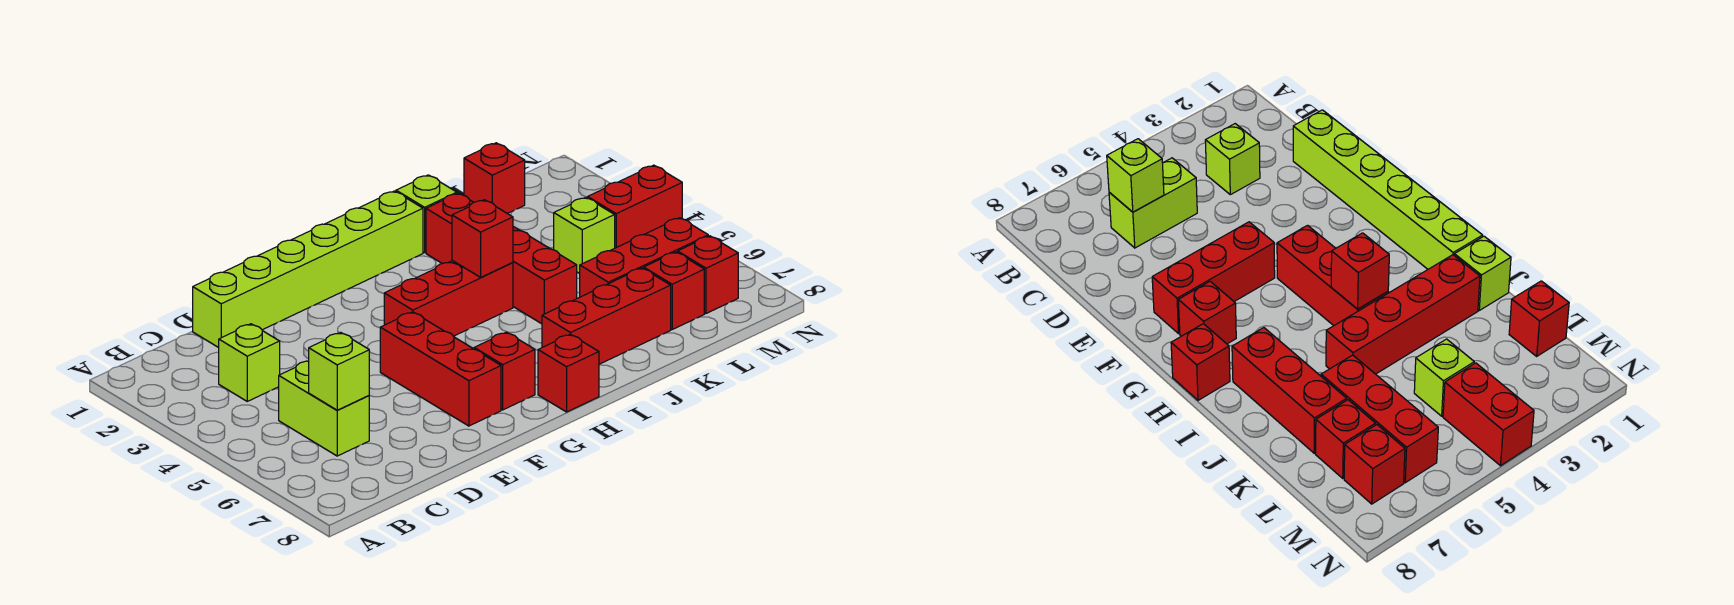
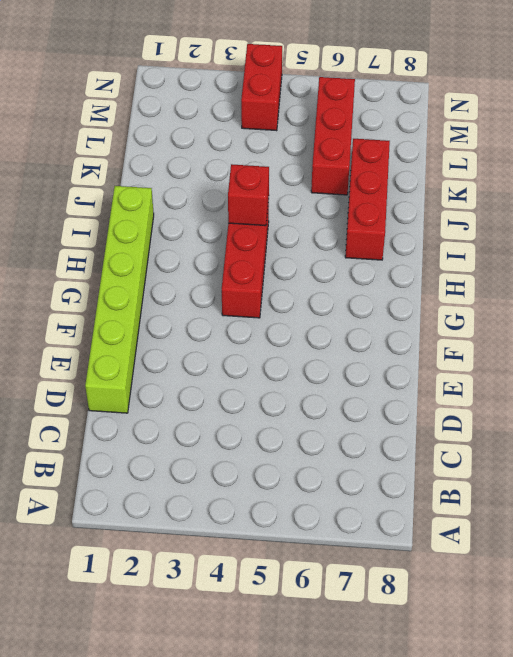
none -> lime 1x1 brick [219,324,280,401]
none -> lime 1x2 brick [279,361,369,456]
none -> red 1x3 brick [380,312,501,426]

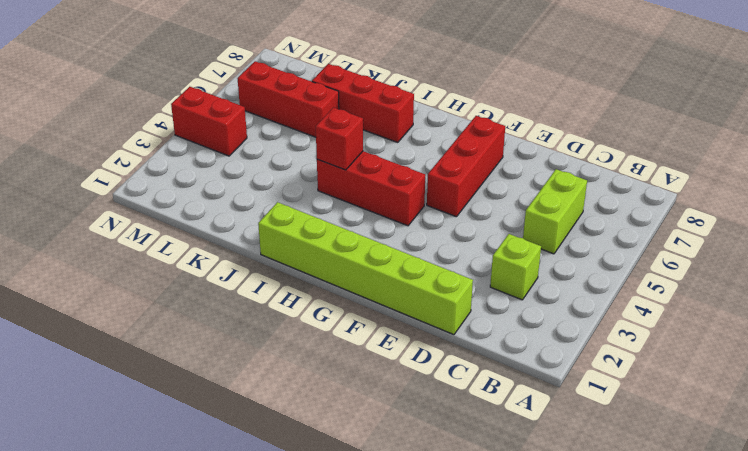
none -> red 1x1 brick [474,332,535,410]
none -> red 1x1 brick [538,334,599,412]
none -> lime 1x1 brick [396,175,457,253]

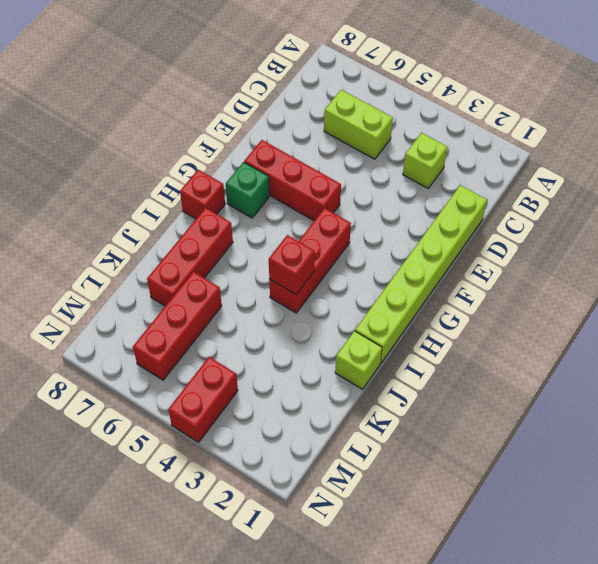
green 1x1 brick [226,162,270,218] -> red 1x1 brick [474,332,535,410]
none -> red 1x4 brick [426,193,577,324]
none -> red 1x1 brick [464,143,525,214]
none -> lime 1x1 brick [554,198,615,274]

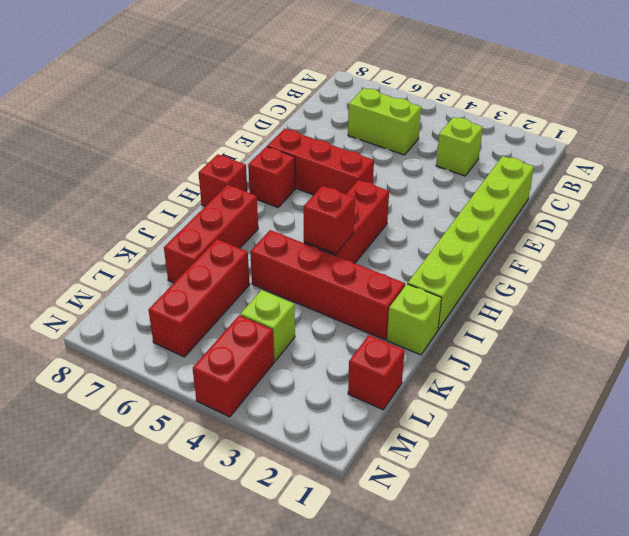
none -> red 1x1 brick [644,252,704,329]
none -> red 1x1 brick [678,236,738,313]
none -> lime 1x1 brick [309,333,369,410]

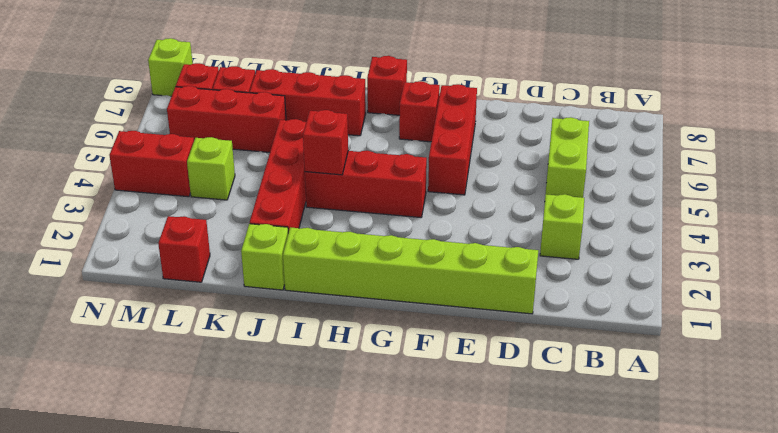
lime 1x1 brick [148,38,193,96] -> lime 1x1 brick moved to [309,333,369,410]

